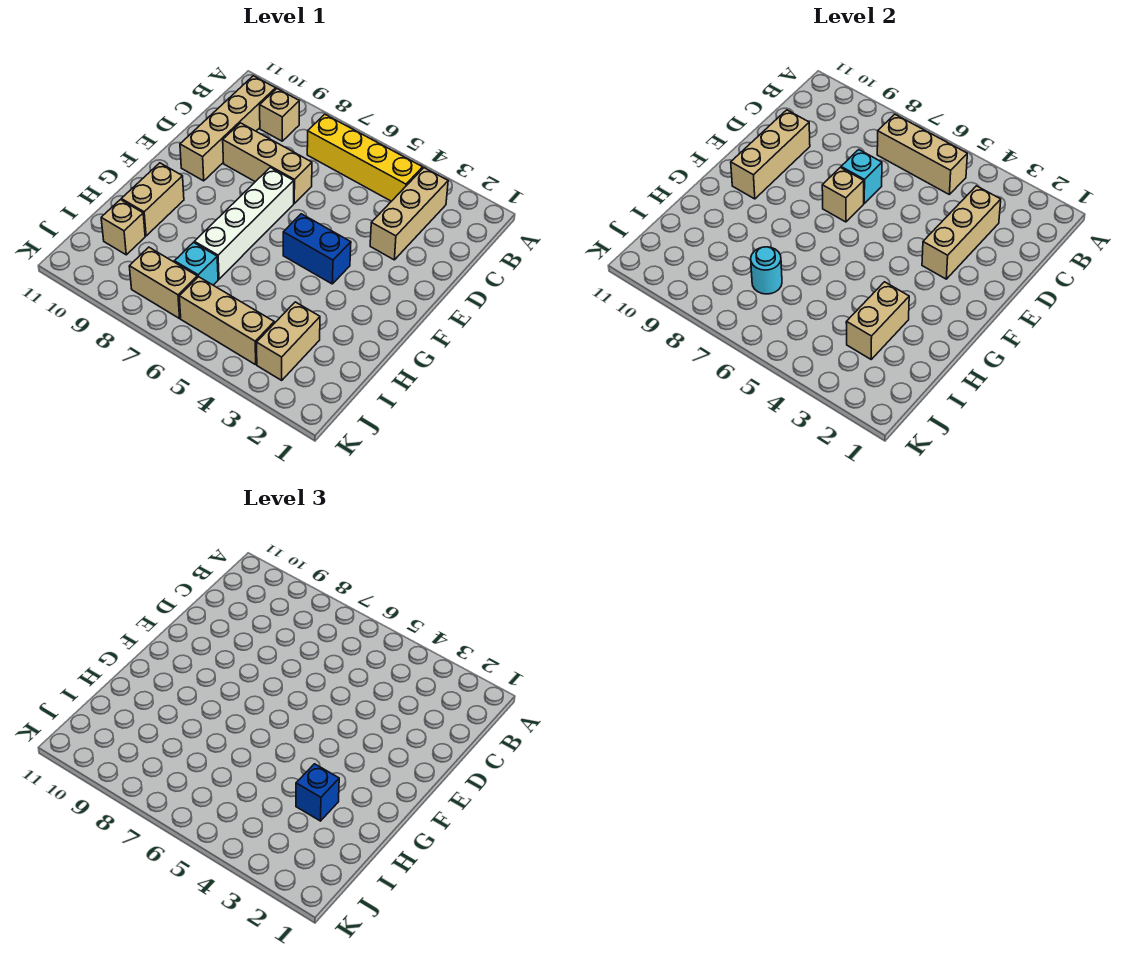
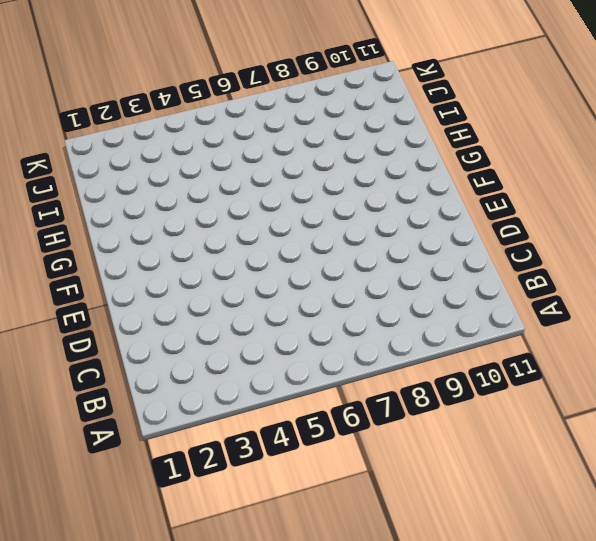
none -> tan 1x3 brick [370,168,448,260]
none -> yellow 1x4 brick [307,114,423,201]
none -> tan 1x1 brick [260,89,299,141]

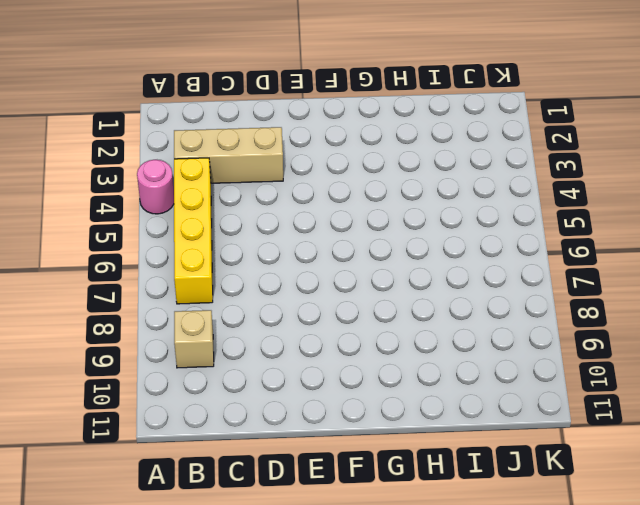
pink 1x1 round brick [137,160,174,214] -> none
none -> tan 1x4 brick [180,76,276,181]
none -> tan 1x3 brick [223,123,312,203]
none -> white 1x4 brick [194,168,294,279]

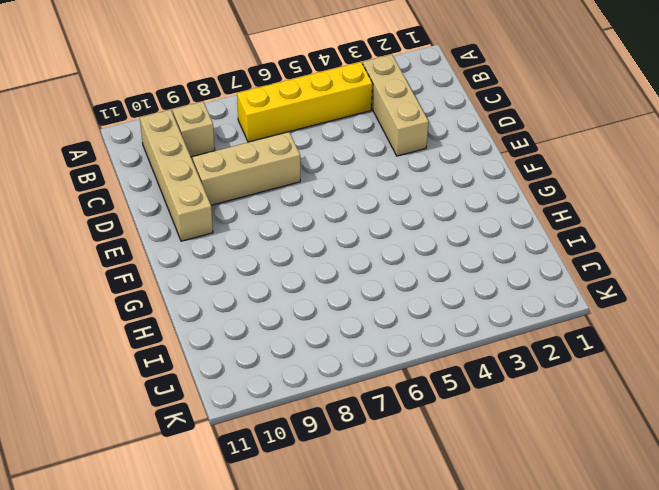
none -> white 1x4 brick [194,168,294,279]
none -> blue 1x2 brick [283,214,351,284]
none -> tan 1x2 brick [121,163,184,236]

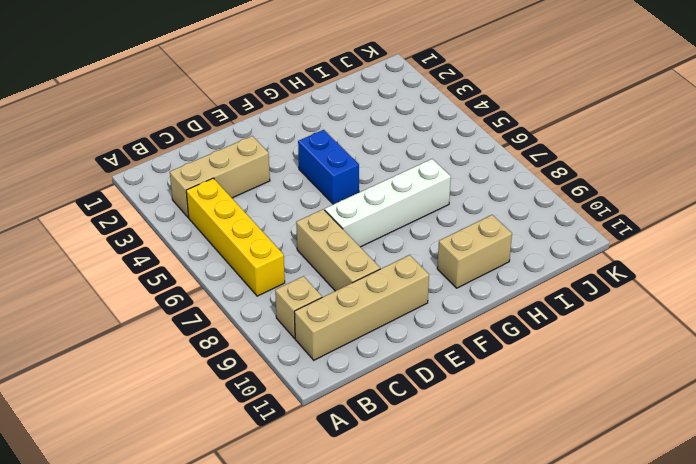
none -> tan 1x2 brick [257,302,320,380]
none -> cyan 1x1 brick [175,242,218,285]
none -> tan 1x1 brick [101,200,145,255]

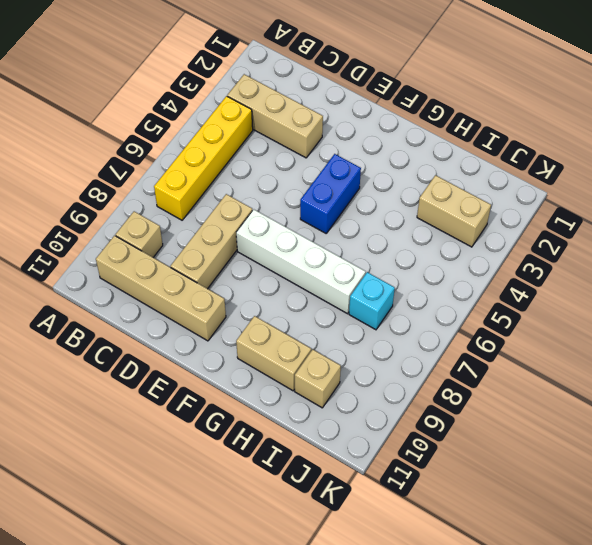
none -> tan 1x3 brick [179,277,274,365]
none -> tan 1x2 brick [129,247,197,319]
none -> tan 1x3 brick [877,114,967,194]

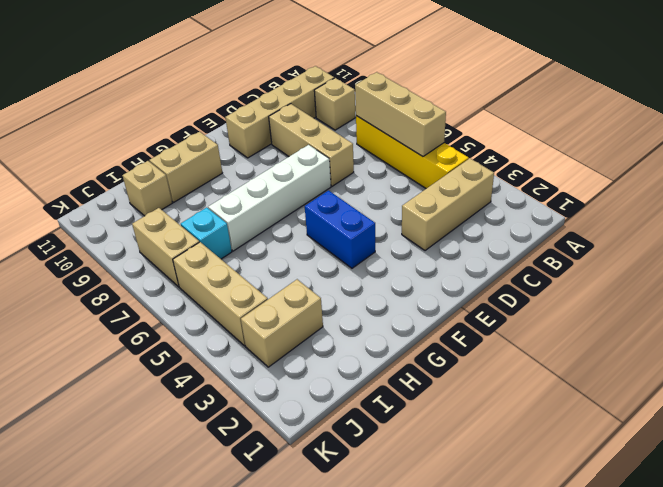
none -> tan 1x3 brick [922,186,1001,279]
none -> cyan 1x1 brick [841,150,882,203]
none -> tan 1x3 brick [731,110,810,199]

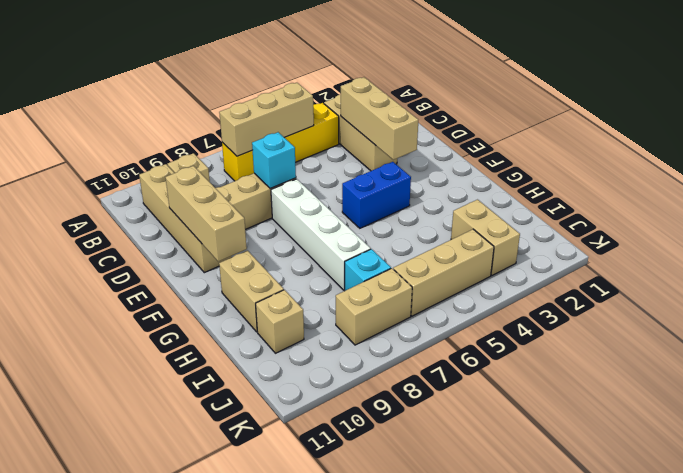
none -> tan 1x1 brick [822,168,864,222]
none -> tan 1x2 brick [846,282,909,359]
none -> cyan 1x1 round brick [751,247,782,294]

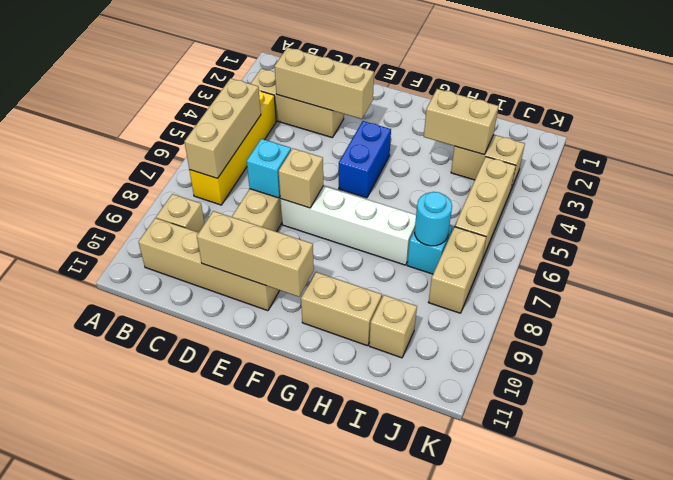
none -> blue 1x1 brick [296,764,339,821]

